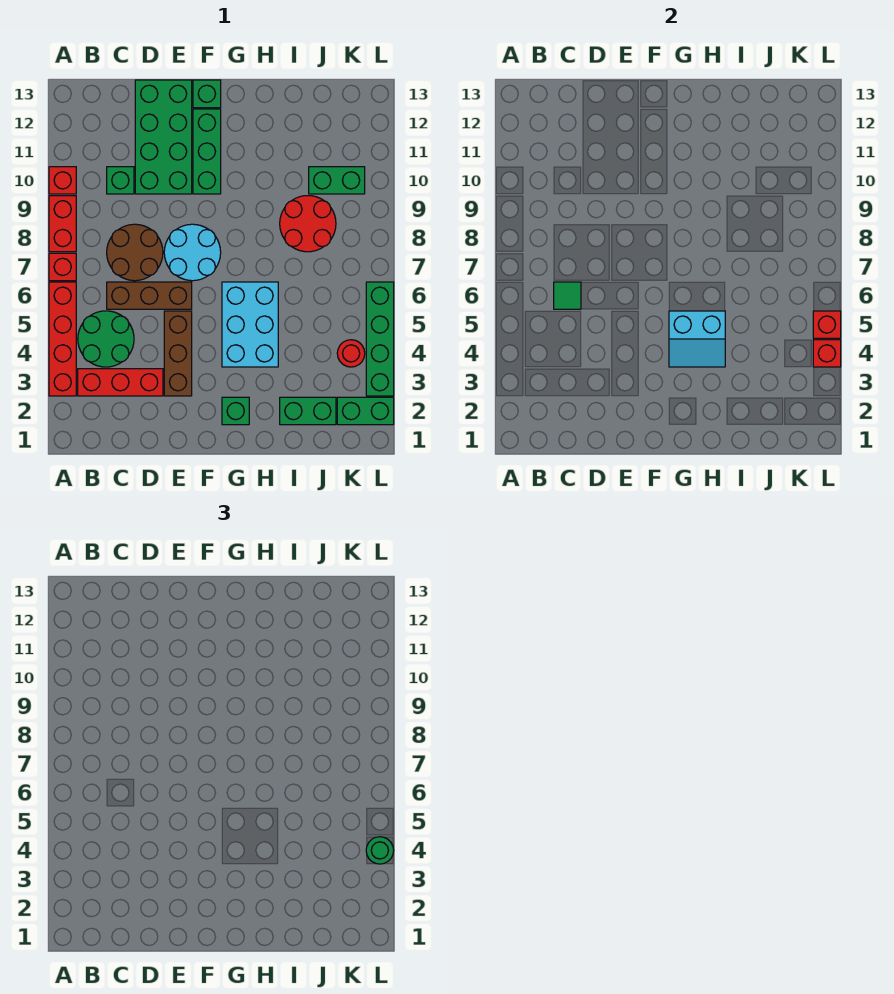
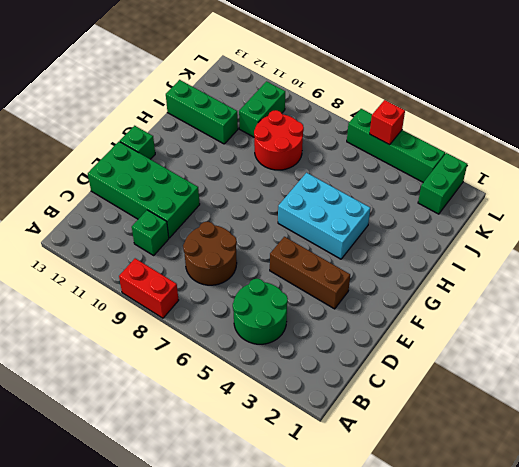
green 1x3 brick [166,80,238,144] -> green 1x3 brick moved to [193,109,221,194]
none -> red 1x4 brick [49,282,76,396]
none -> red 1x1 brick [49,253,76,281]
none -> red 1x1 brick [49,167,76,194]

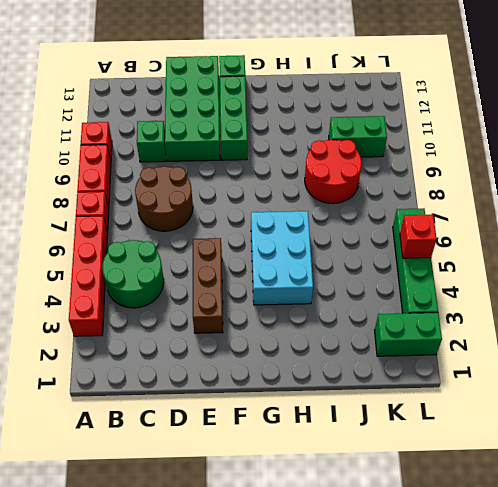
none -> red 1x3 brick [78,369,163,396]
none -> brown 1x3 brick [107,282,192,309]
none -> cyan 2x2 round brick [164,224,221,281]

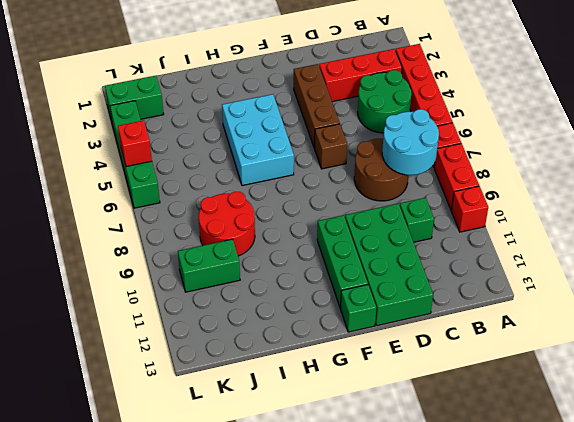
cyan 2x2 round brick [382,109,439,175] -> cyan 2x2 round brick moved to [164,224,221,281]
brown 1x1 brick [315,124,347,169] -> brown 1x3 brick [107,282,192,309]
none -> green 1x1 brick [222,397,249,425]
none -> green 1x2 brick [280,397,336,425]
none -> red 1x1 round brick [337,340,365,367]

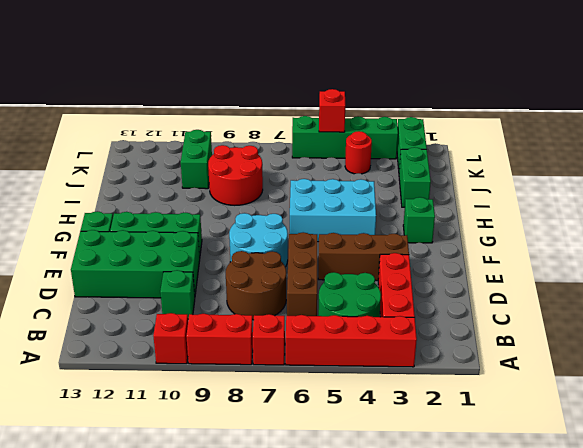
none -> green 1x1 tile [554,282,581,309]
none -> cyan 2x2 slope [669,311,725,367]
none -> red 1x1 brick [813,340,841,367]

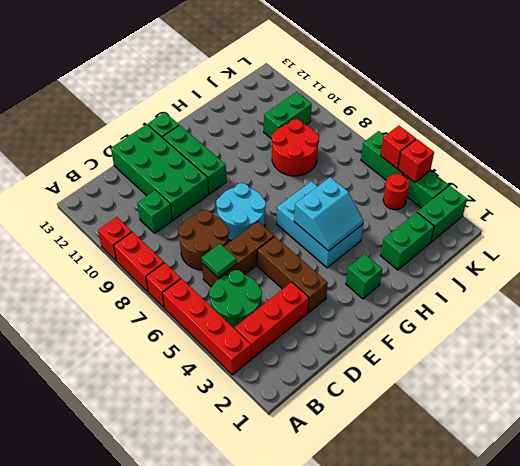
none -> green 1x1 round brick [366,837,394,864]

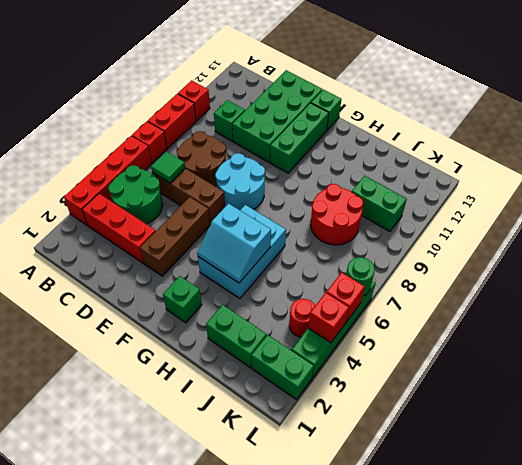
green 1x1 round brick [346,257,375,296] -> green 1x1 round brick moved to [366,837,394,864]

